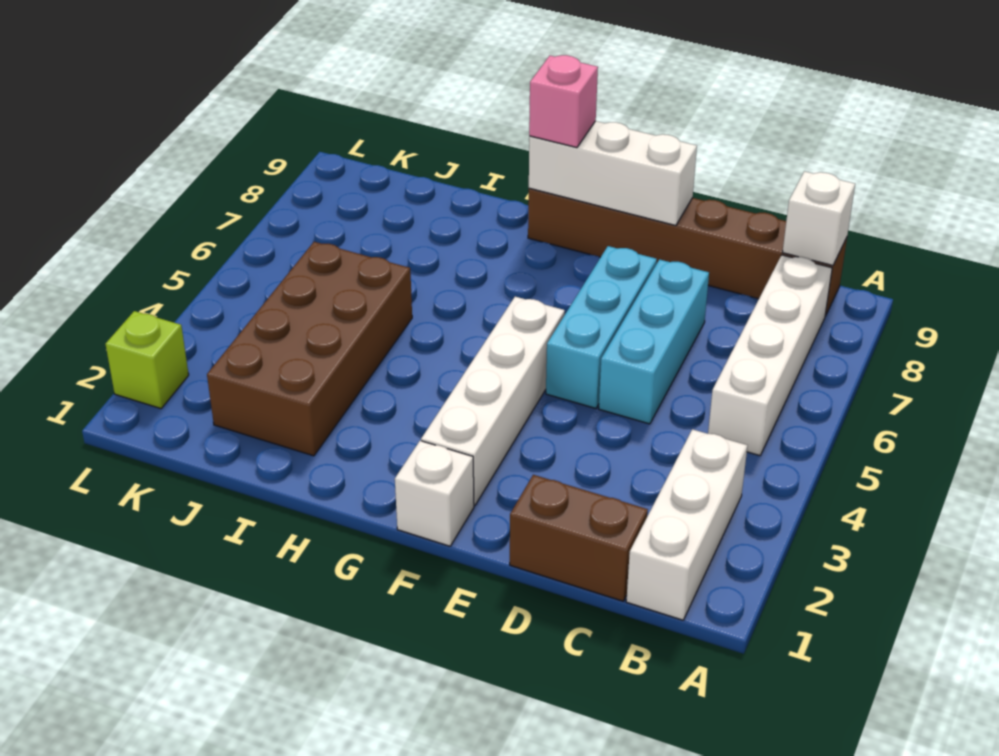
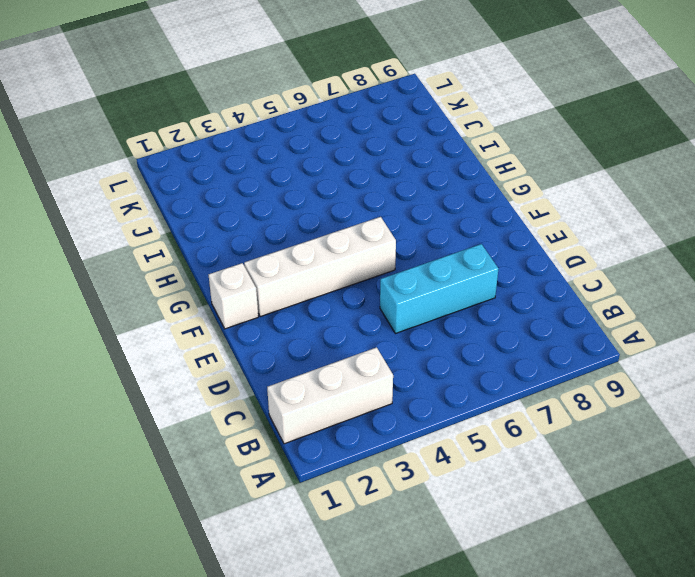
none -> white 1x4 brick [708,255,832,456]
none -> brown 1x6 brick [528,188,847,316]
none -> brown 1x2 brick [510,475,648,601]

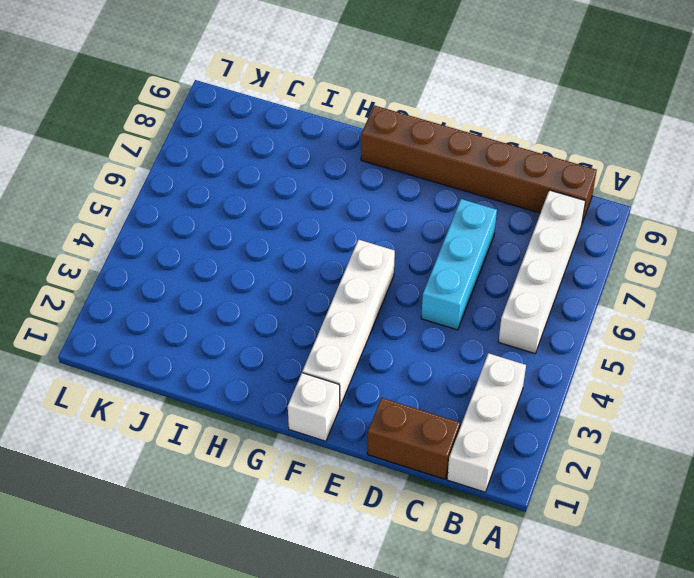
none -> cyan 1x3 brick [546,246,657,408]
none -> brown 2x4 brick [207,242,412,456]
none -> lime 1x1 brick [106,311,189,409]

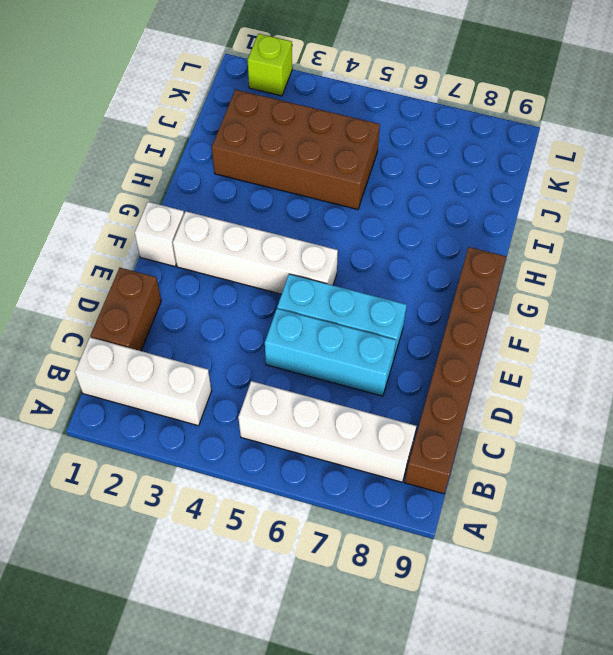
none -> white 1x1 brick [782,171,855,266]
none -> white 1x3 brick [529,121,697,226]
none -> pink 1x1 brick [529,55,598,148]

